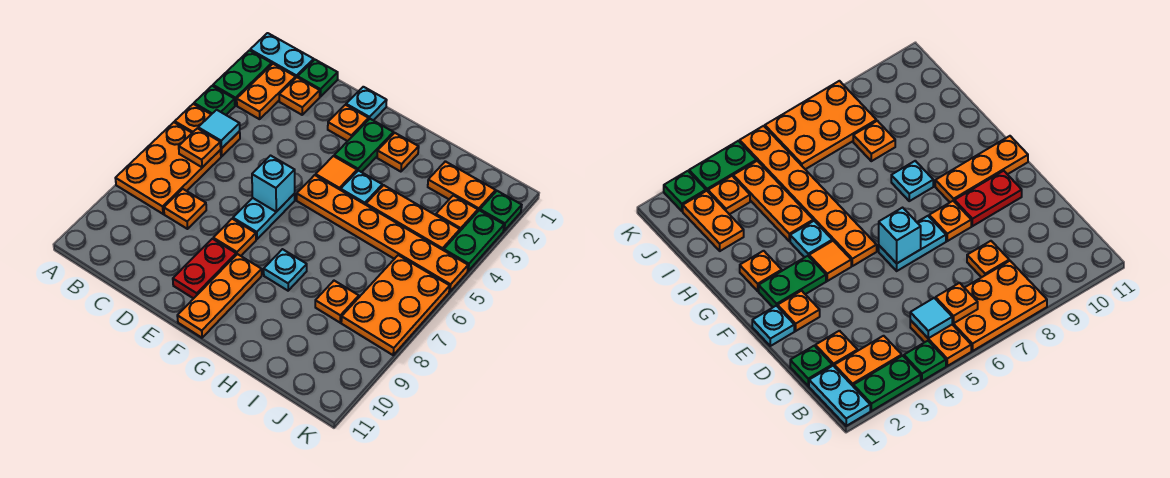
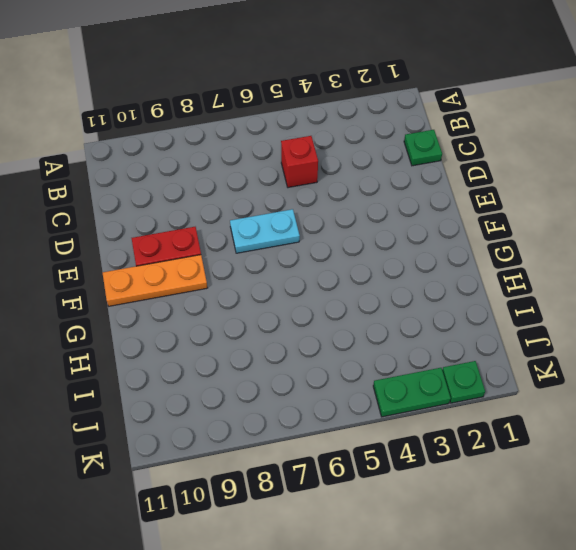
red 1x1 brick [281,136,318,188] -> none
none -> cyan 1x2 plate [250,33,314,77]
none -> green 1x2 plate [213,50,272,105]
none -> green 1x1 plate [194,86,235,115]
none -> orange 1x2 plate [175,104,240,156]

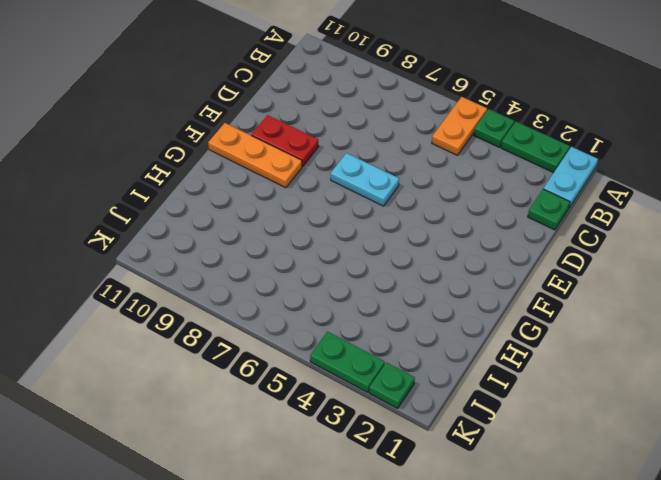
none -> orange 2x3 plate [115,122,221,214]
none -> orange 1x2 plate [237,64,296,119]
none -> orange 1x1 plate [279,77,320,115]
none -> orange 1x1 plate [164,189,206,229]

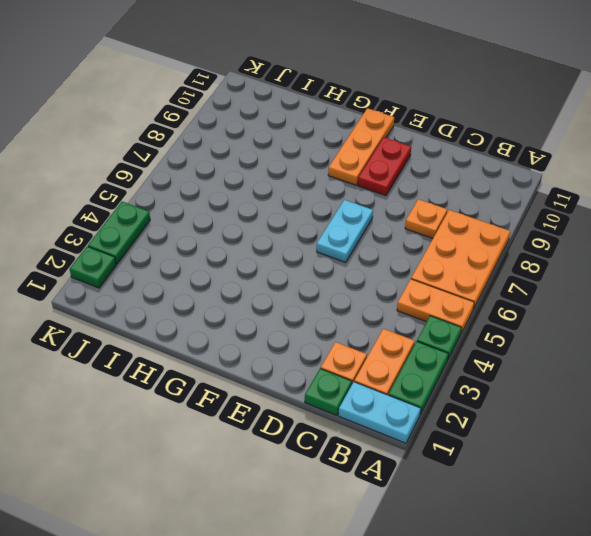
none -> cyan 1x1 plate [346,87,387,120]
none -> orange 1x1 plate [328,105,369,141]
none -> orange 1x1 plate [213,219,256,256]
none -> green 1x2 plate [334,119,394,172]

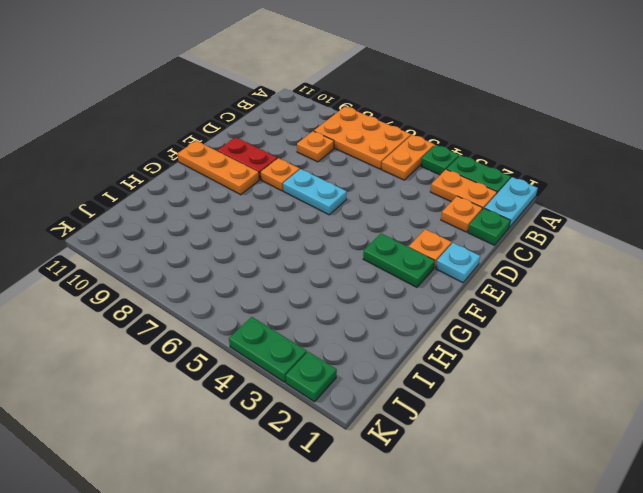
none -> orange 1x1 tile [316,156,357,190]
none -> orange 1x6 plate [297,175,468,292]
none -> orange 1x1 plate [377,133,419,172]
none -> cyan 1x1 plate [341,171,382,205]

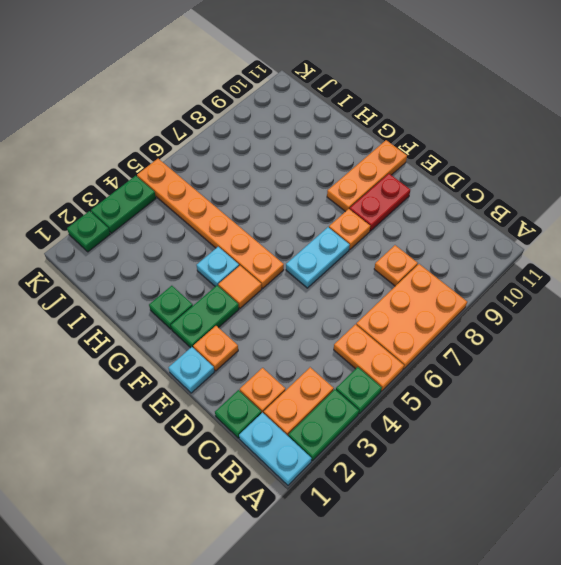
green 1x1 plate [149,286,193,329] -> orange 1x1 plate [377,133,419,172]
none -> cyan 1x1 plate [264,249,307,291]
none -> orange 1x3 plate [366,185,460,250]
none -> orange 1x2 plate [428,161,496,211]
none -> orange 1x1 plate [315,281,359,322]

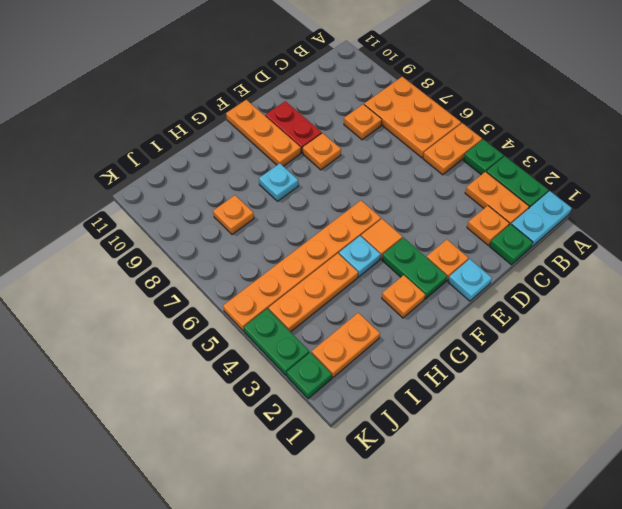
none -> cyan 1x2 plate [233,194,295,239]
none -> orange 1x1 plate [436,195,478,231]
none -> orange 2x3 plate [341,255,450,355]
none -> cyan 1x1 tile [198,110,240,149]

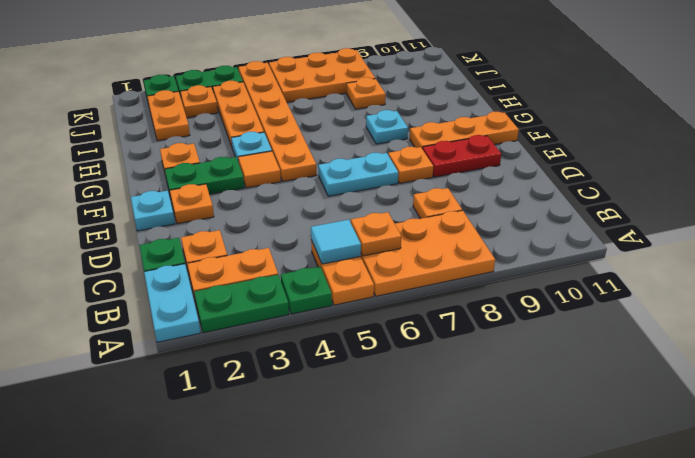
none -> cyan 1x1 brick [252,156,295,212]

